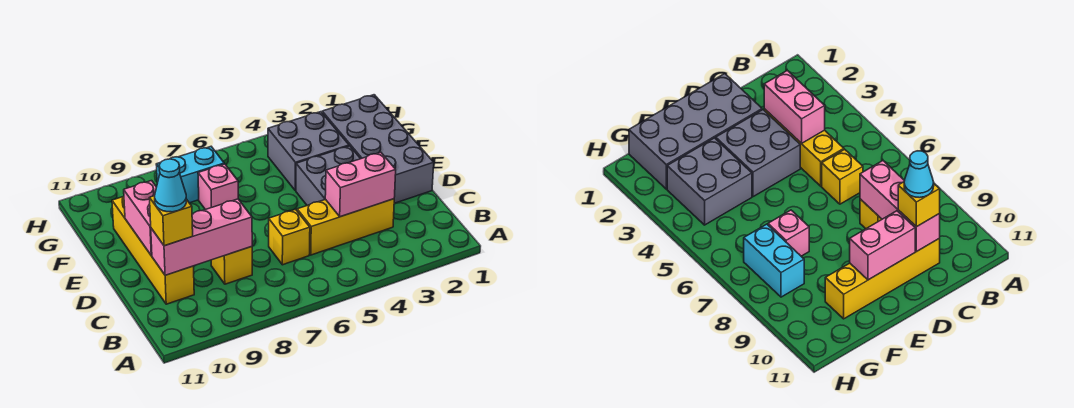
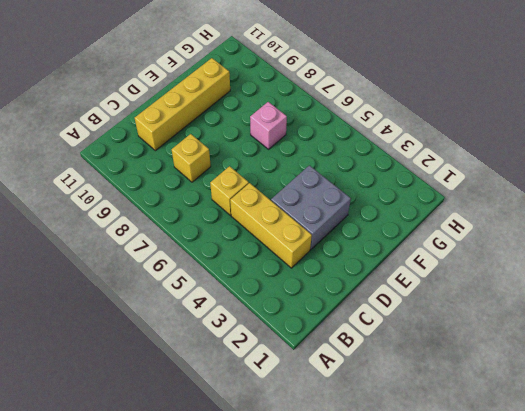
none -> grey 2x4 brick [322,95,434,203]
none -> grey 2x2 brick [268,112,349,191]
none -> cyan 1x2 brick [156,147,224,203]

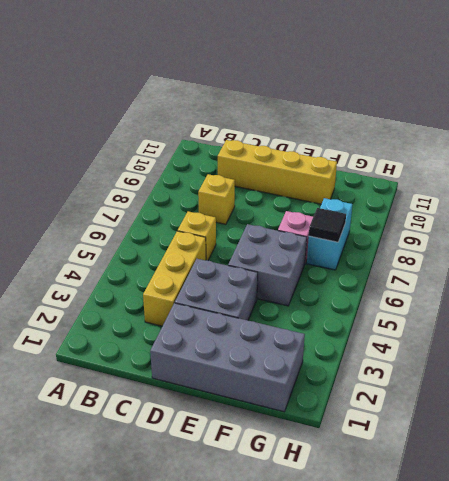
grey 2x2 brick [228,224,307,306] -> grey 2x2 brick moved to [268,112,349,191]
black 1x1 tile [309,208,346,242] -> none
none -> pink 1x2 brick [325,152,396,217]
none -> pink 1x3 brick [151,199,252,275]
none -> pink 1x2 brick [124,181,156,256]

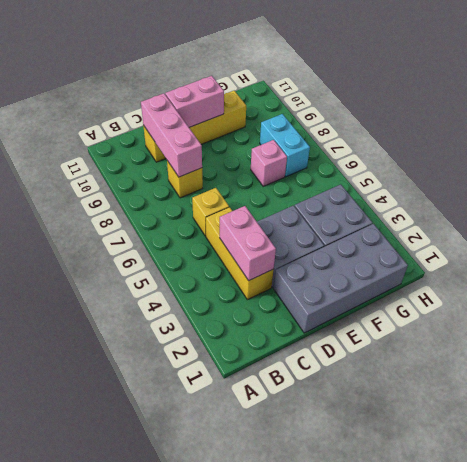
none -> yellow 1x1 brick [150,196,193,246]
none -> cyan 1x1 cone [155,159,186,212]

